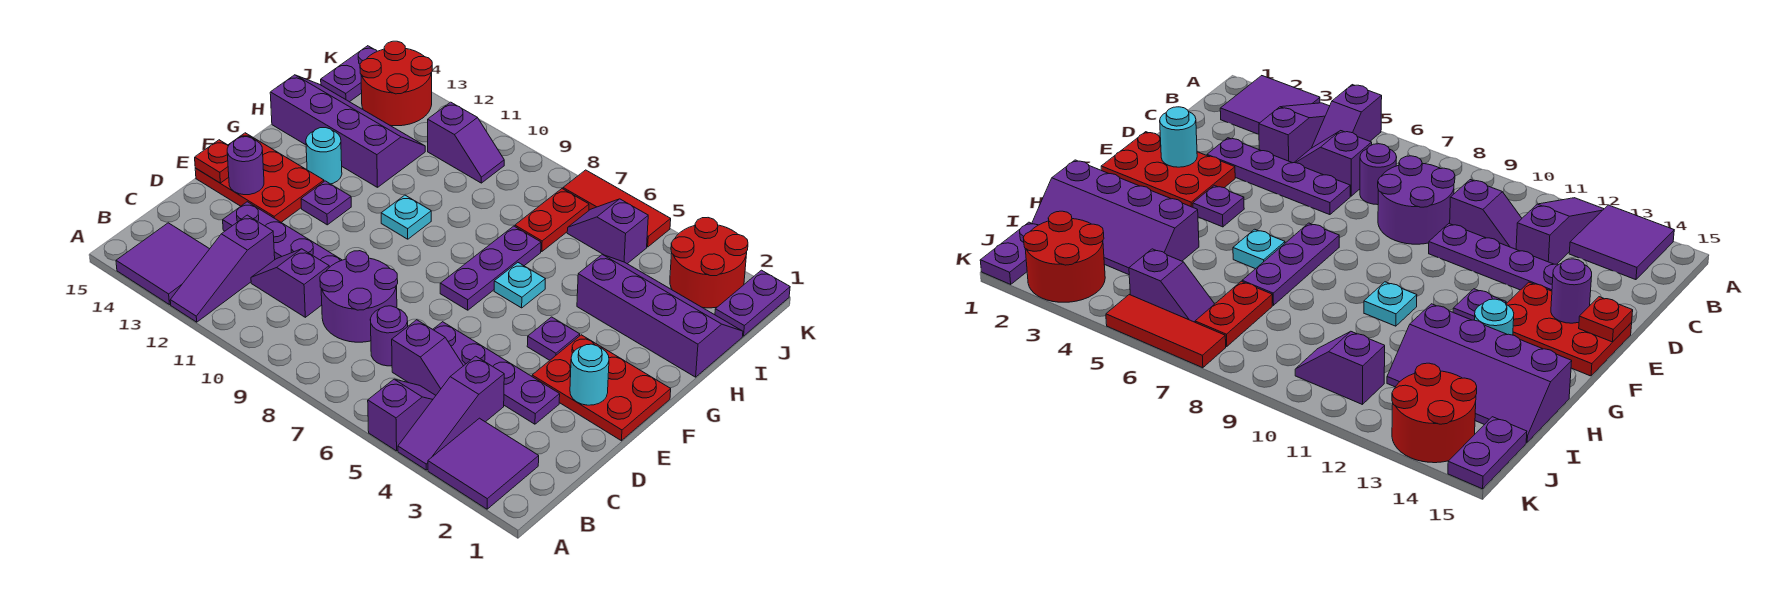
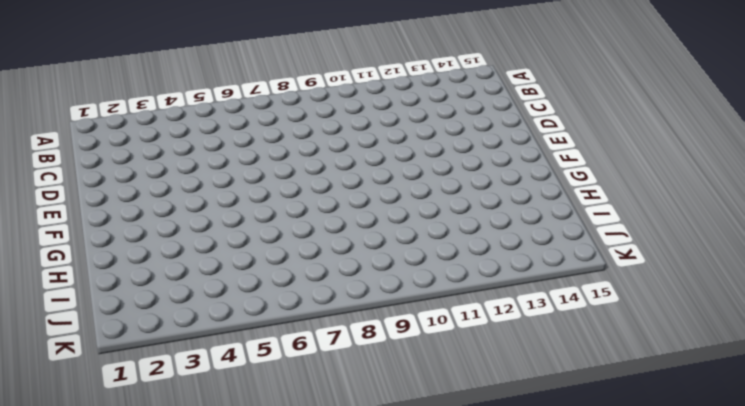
none -> purple 2x2 tile [428,418,539,509]
none -> purple 1x3 slope [398,356,504,470]
none -> purple 1x2 slope [368,379,436,451]
none -> purple 1x3 slope [170,215,275,322]

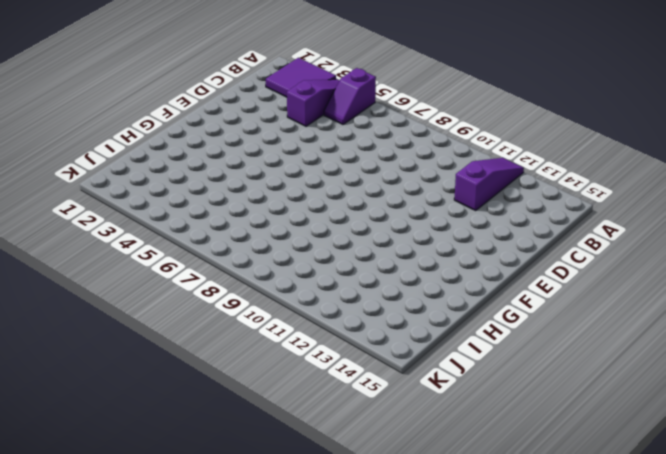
none -> purple 2x2 tile [116,223,209,305]
none -> purple 1x2 slope [392,320,463,395]
none -> purple 1x1 round brick [370,306,408,366]
none -> purple 2x2 round brick [320,251,398,342]

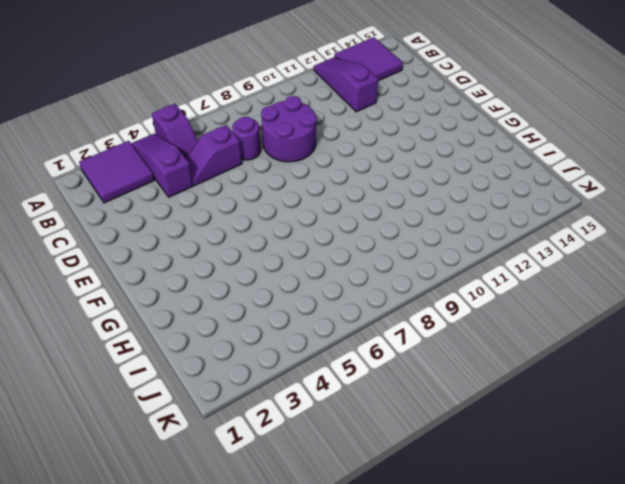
none -> purple 1x2 slope [251,249,329,317]
none -> purple 1x4 plate [433,322,560,424]
none -> purple 1x4 plate [223,202,342,267]
none -> red 2x3 plate [532,335,671,441]

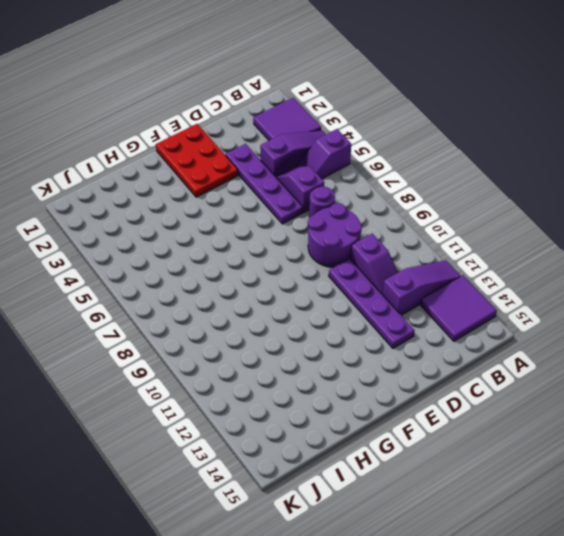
none -> red 2x3 plate [195,133,324,222]
none -> purple 1x1 plate [527,317,580,360]
none -> purple 1x3 plate [440,226,541,310]
none -> purple 1x1 plate [301,181,351,225]

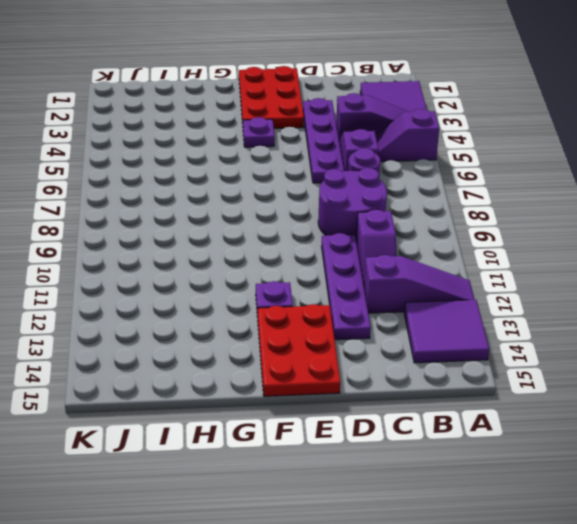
none -> purple 1x3 plate [440,226,541,310]
none -> cyan 1x1 plate [494,263,545,308]
none -> cyan 1x1 plate [381,195,431,239]
none -> cyan 1x1 round brick [306,128,342,184]

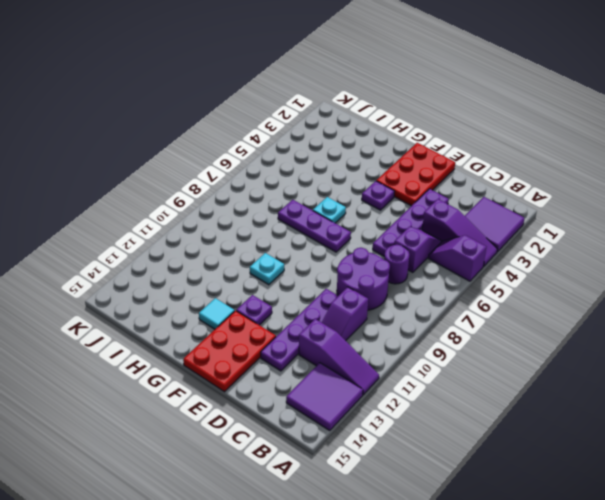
cyan 1x1 tile [199,298,235,329] -> cyan 1x1 round brick [306,128,342,184]
none -> purple 2x4 slope [577,254,743,377]
none -> purple 2x4 slope [270,75,425,187]
none -> red 1x2 plate [515,189,589,252]
none -> purple 1x2 plate [715,270,790,336]

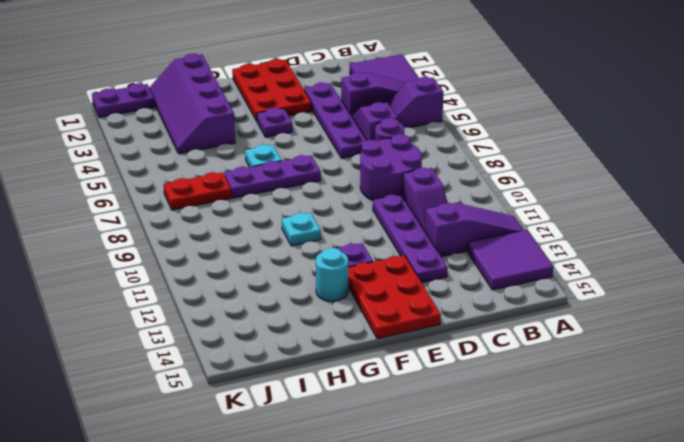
none -> purple 2x4 slope [270,75,425,187]
none -> red 2x2 round brick [670,218,748,308]
none -> purple 1x2 slope [567,199,648,264]
none -> purple 1x2 slope [428,102,504,183]

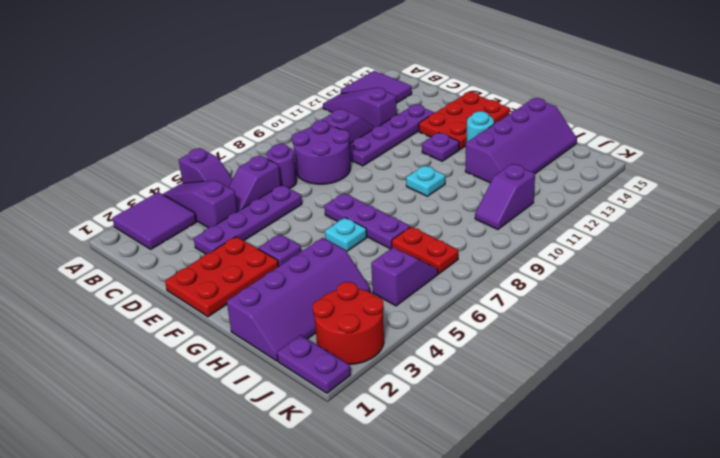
none -> red 2x2 round brick [360,41,432,126]
none -> purple 1x2 plate [321,46,377,102]
none -> red 1x3 tile [563,170,671,247]
none -> cyan 1x1 round brick [570,344,609,405]

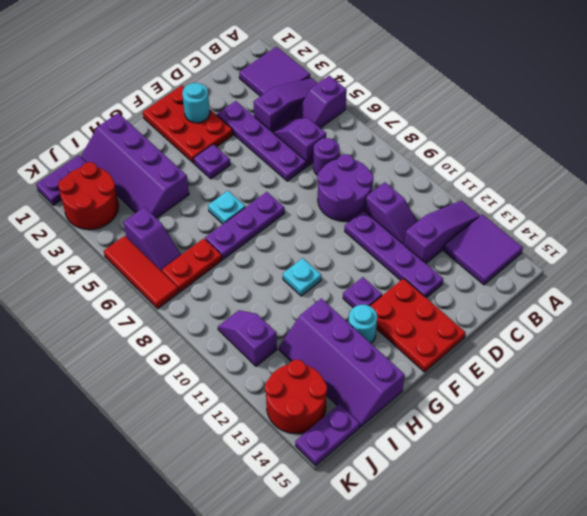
none -> purple 1x1 round brick [227,137,264,195]
none -> red 1x1 plate [195,140,229,183]

